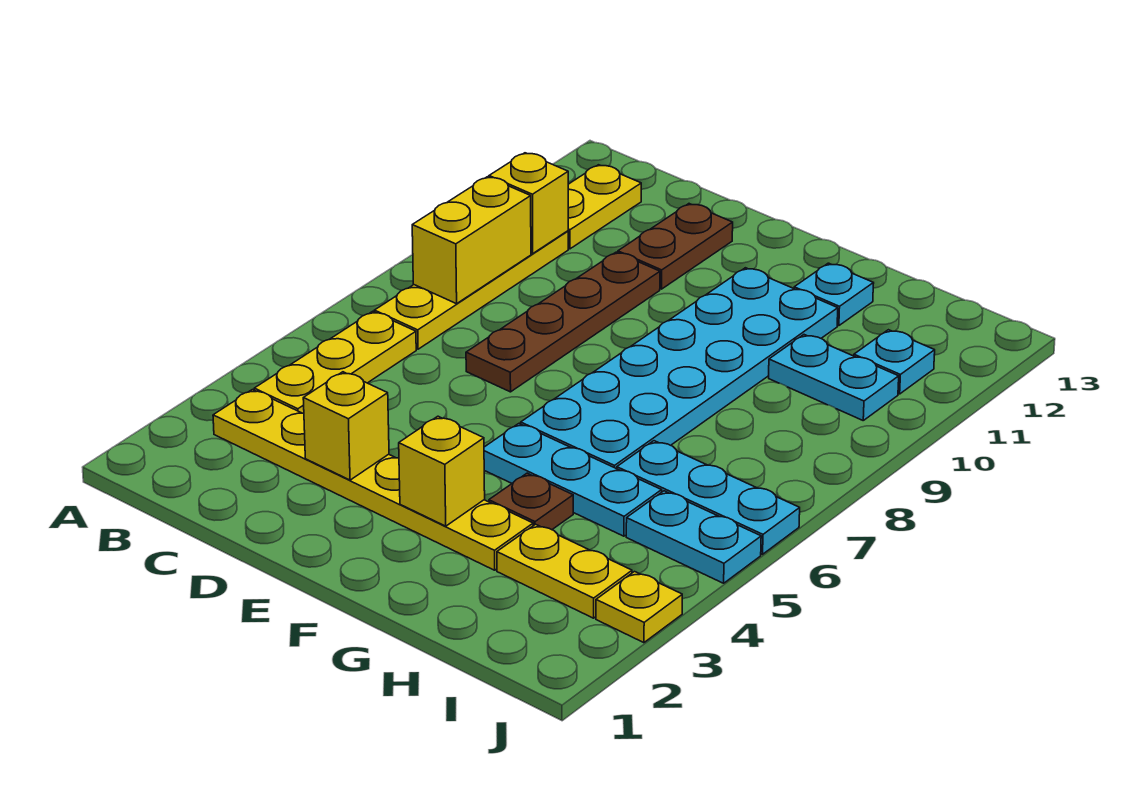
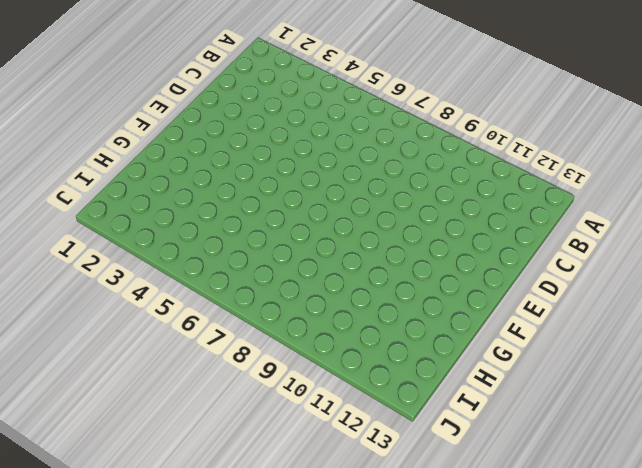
none -> yellow 1x6 plate [213,390,533,570]
none -> yellow 1x3 plate [254,311,416,413]
none -> yellow 1x4 plate [374,231,568,349]

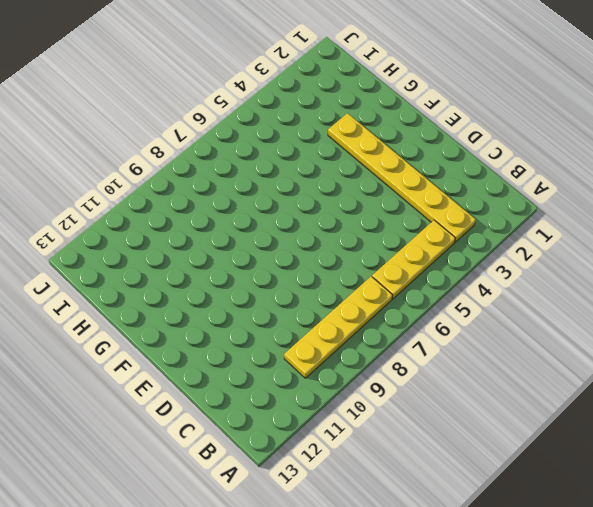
none -> yellow 1x2 plate [568,165,641,249]
none -> brown 1x4 plate [466,252,660,392]
none -> brown 1x2 plate [618,204,733,289]

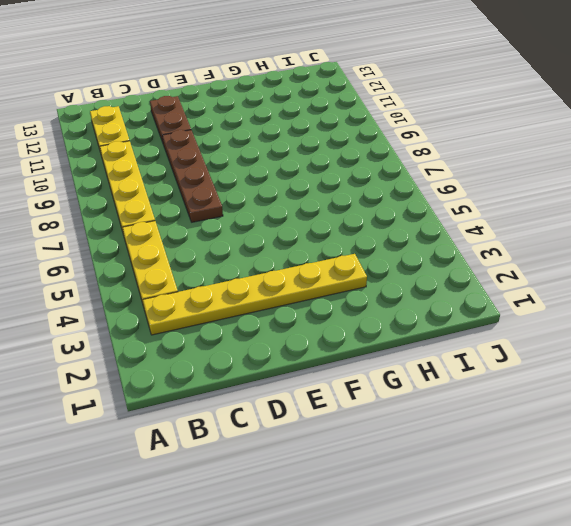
none -> cyan 1x3 plate [484,424,662,536]
none -> cyan 2x6 plate [521,268,838,469]
none -> brown 1x1 plate [489,473,573,530]

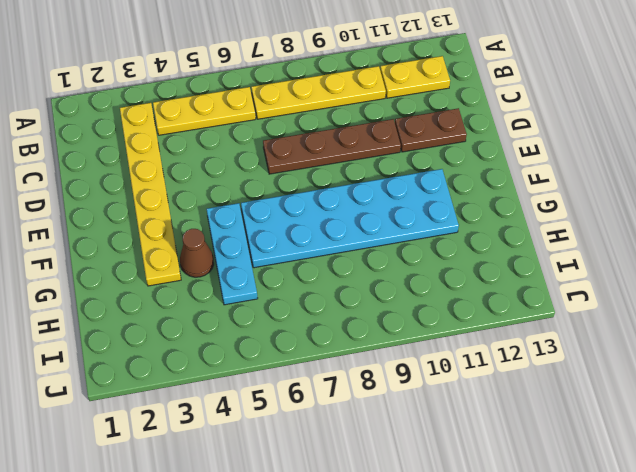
brown 1x1 cone [180,229,214,277] -> brown 1x1 plate [489,473,573,530]
none -> cyan 1x1 plate [794,263,874,326]
none -> yellow 1x2 plate [497,524,632,618]
none -> cyan 1x3 plate [617,441,800,554]

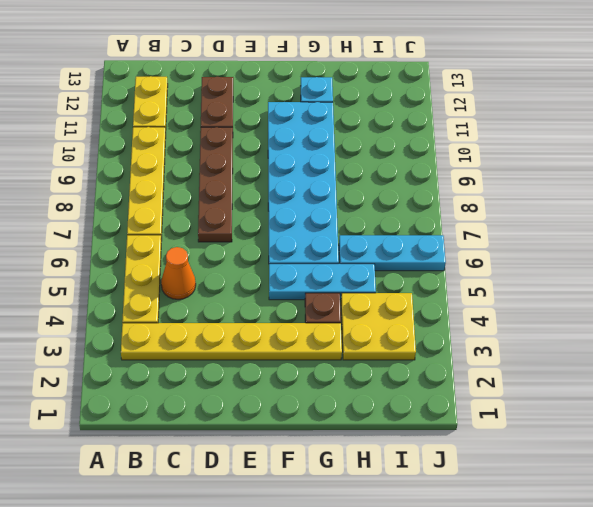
orange 1x1 cone [161,247,196,299] -> none
yellow 2x2 plate [341,293,416,360] -> yellow 1x2 plate [497,524,632,618]
none -> cyan 1x2 plate [769,335,899,420]
none -> cyan 1x2 plate [626,491,761,583]
none -> cyan 1x1 plate [854,330,935,394]

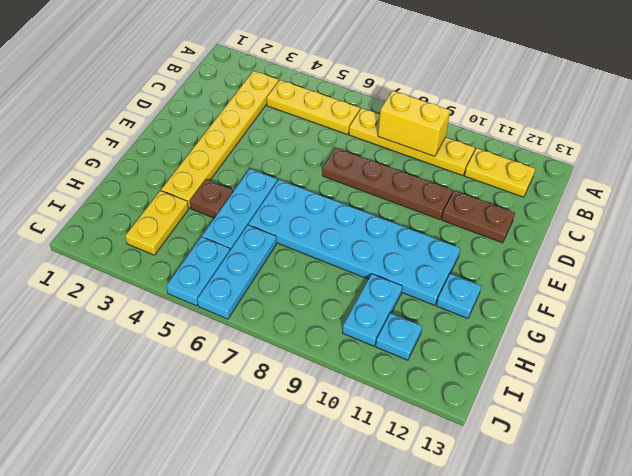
none -> yellow 1x1 plate [596,572,682,643]
none -> yellow 1x1 brick [489,153,568,254]
none -> yellow 1x1 brick [303,372,389,480]

